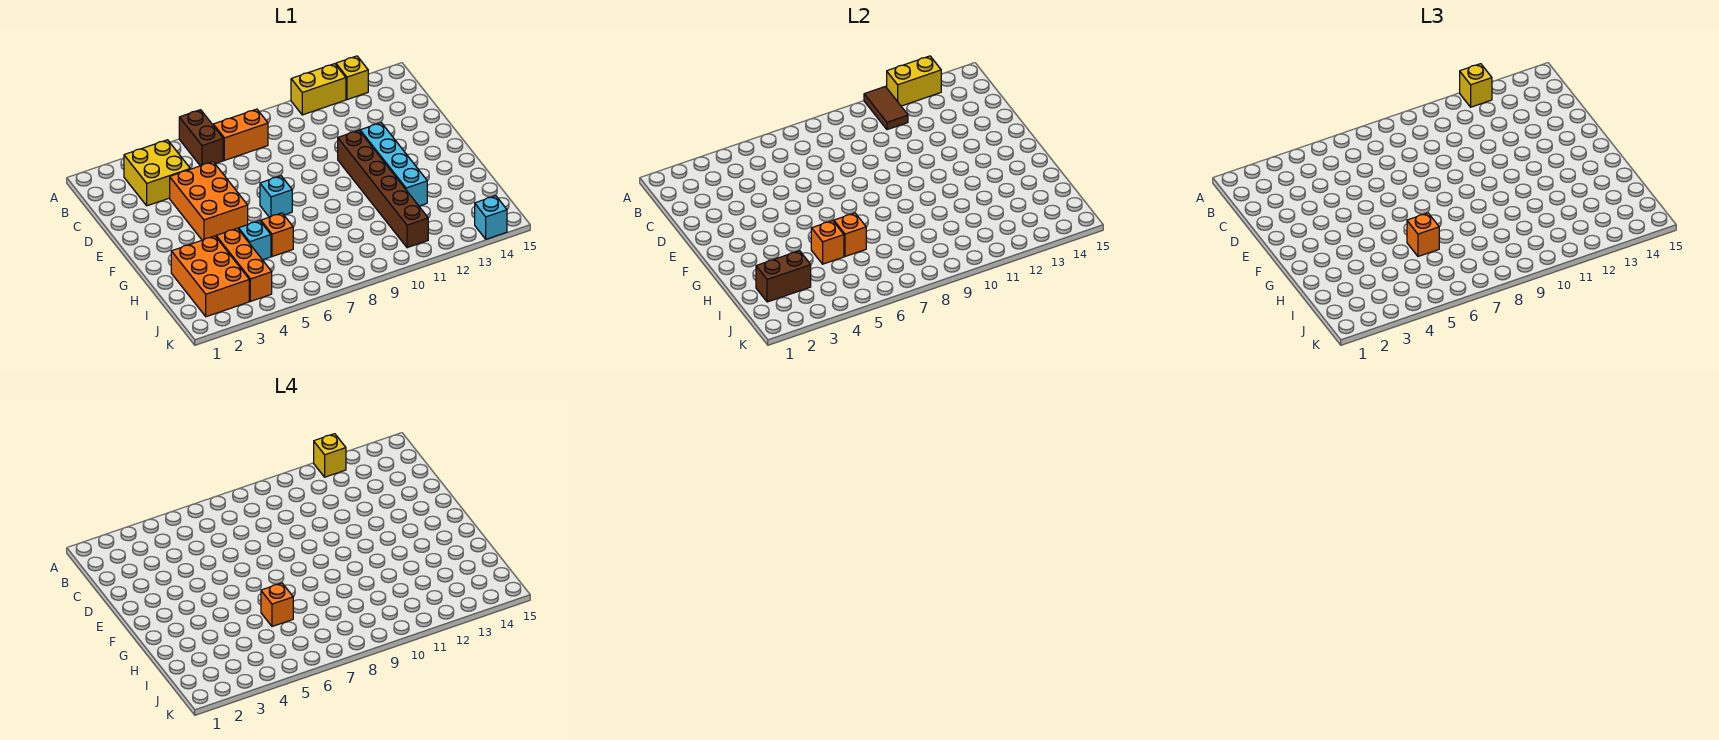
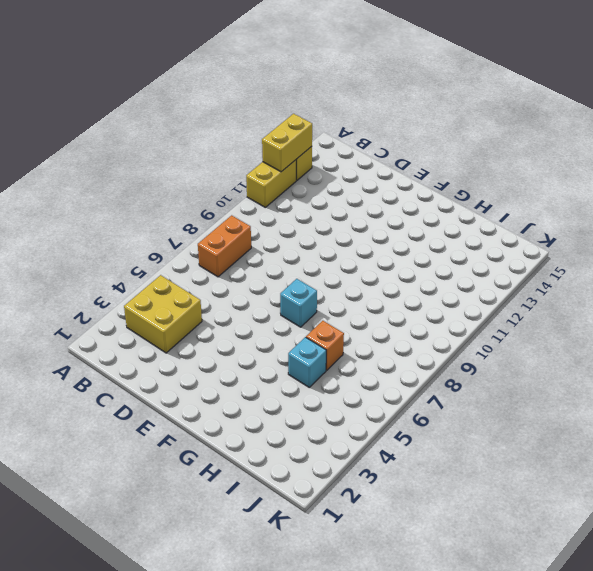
none -> brown 1x2 brick [179,110,223,166]
none -> orange 2x3 brick [170,162,248,240]
none -> brown 1x6 brick [338,130,428,248]

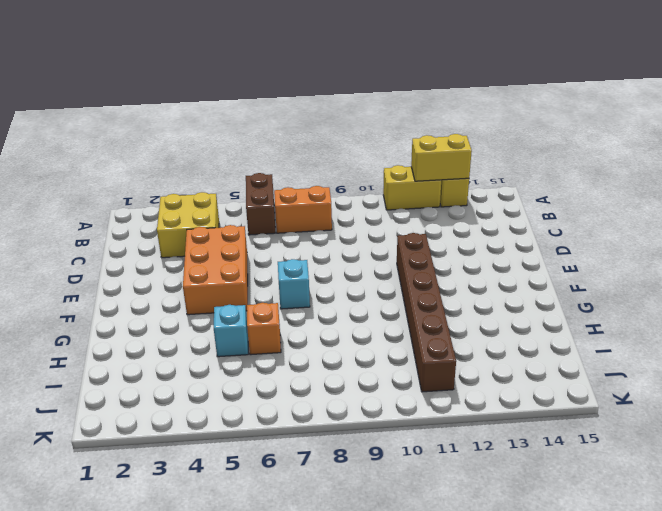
none -> cyan 1x4 brick [360,123,427,206]
none -> orange 2x3 brick [171,236,249,317]
none -> orange 1x3 brick [216,228,272,301]

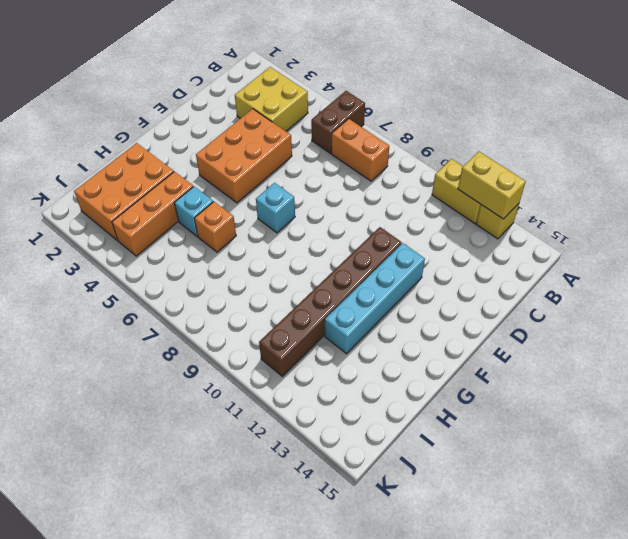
none -> cyan 1x1 brick [475,196,507,239]
none -> brown 1x2 tile [864,87,908,130]
none -> orange 1x1 brick [811,221,844,264]

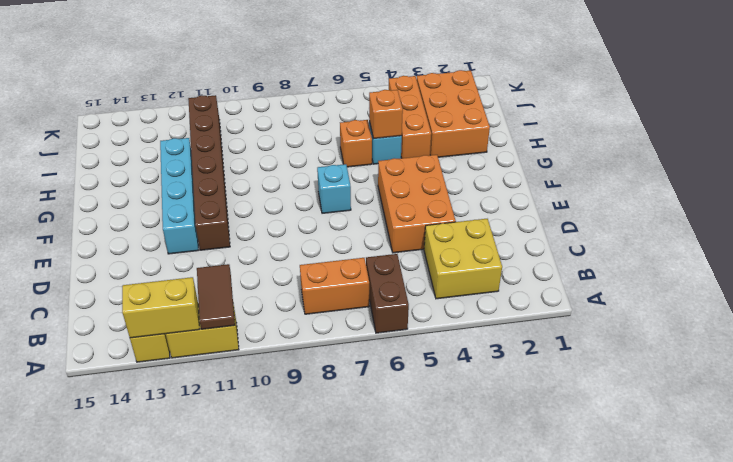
none -> cyan 1x1 brick [475,196,507,239]
none -> orange 1x1 brick [834,213,866,256]
none -> brown 1x2 brick [756,251,811,302]

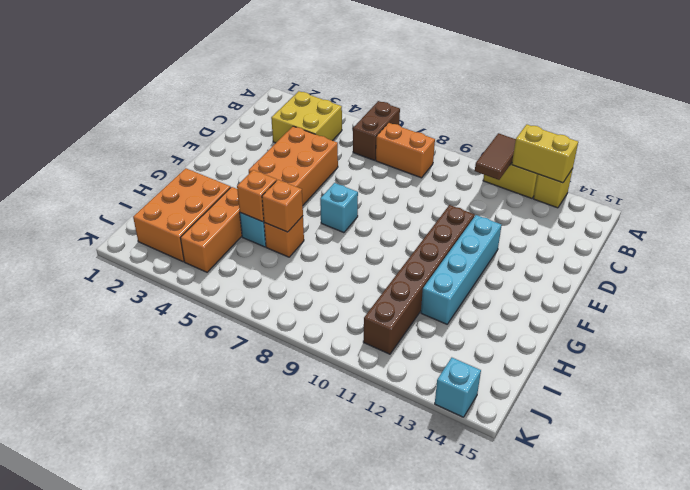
none -> brown 1x2 brick [756,251,811,302]
none -> yellow 1x1 brick [1460,64,1492,107]
none -> orange 1x1 brick [1407,213,1439,256]

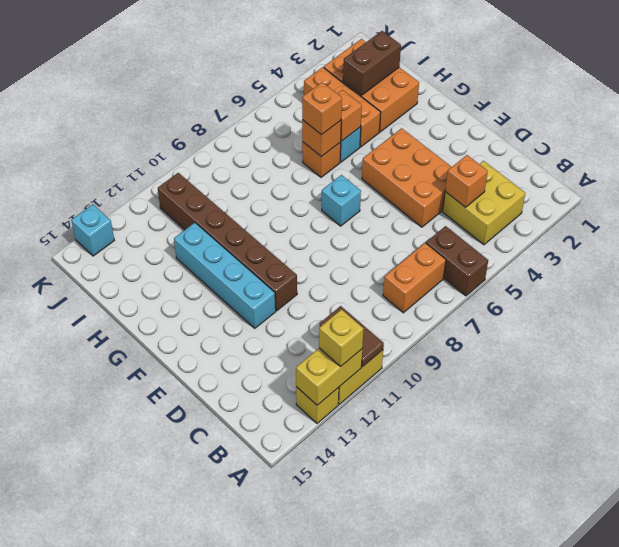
orange 1x1 brick [445,155,488,207] -> orange 1x1 brick moved to [261,583,293,626]
none -> yellow 1x1 brick [314,434,346,477]

